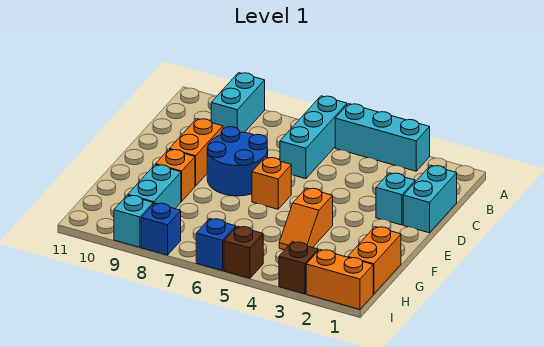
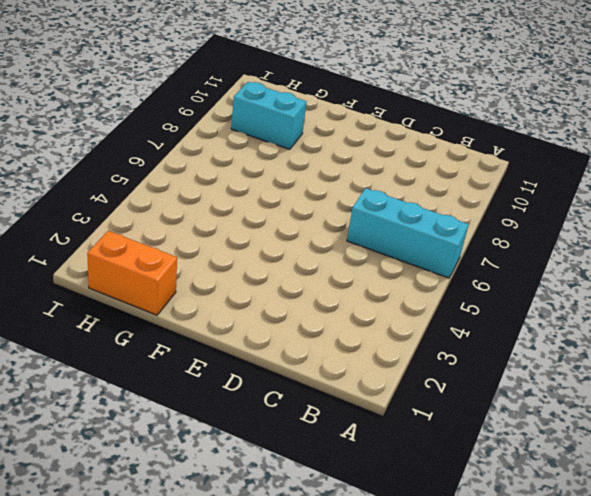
none -> cyan 1x3 brick [335,104,430,171]
none -> cyan 1x2 brick [211,73,265,132]
none -> cyan 1x2 brick [403,165,457,233]

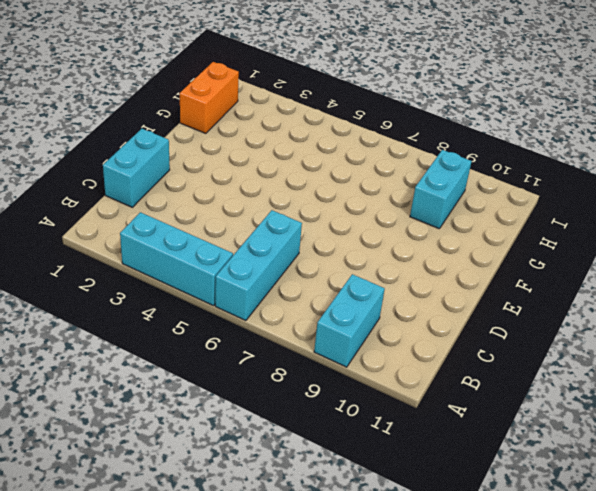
none -> cyan 1x1 brick [376,173,415,225]
none -> blue 2x2 round brick [207,127,268,196]
none -> orange 1x2 brick [170,119,223,186]

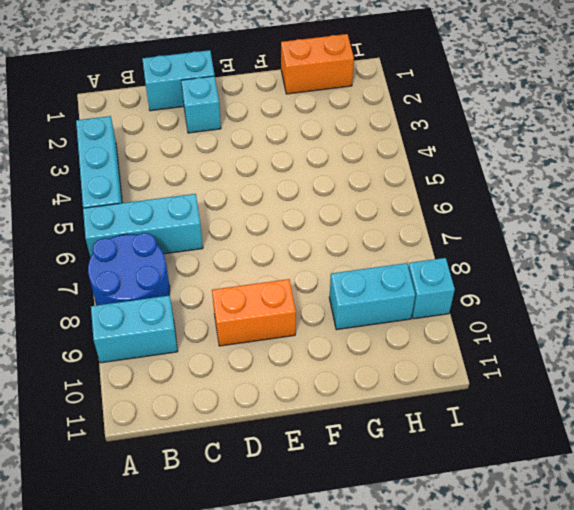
blue 2x2 round brick [88,233,170,305] -> blue 2x2 round brick moved to [207,127,268,196]
none -> orange 1x1 brick [252,157,291,209]
none -> orange 1x2 slope [279,188,333,250]
none -> orange 1x1 brick [156,149,195,201]

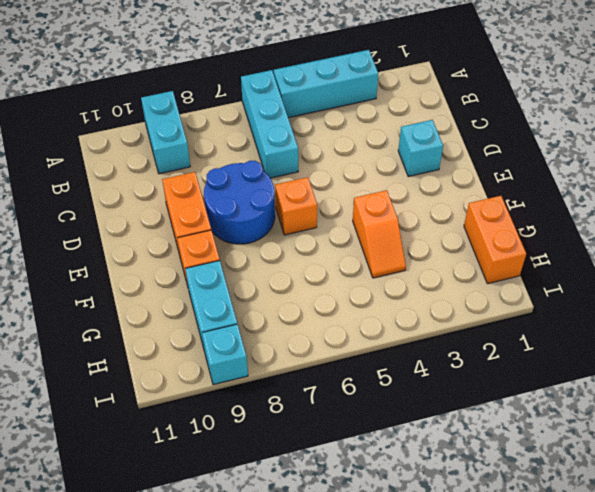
none -> cyan 1x2 brick [403,165,457,233]
none -> orange 1x2 brick [306,250,373,309]
none -> brown 1x1 brick [279,242,318,294]

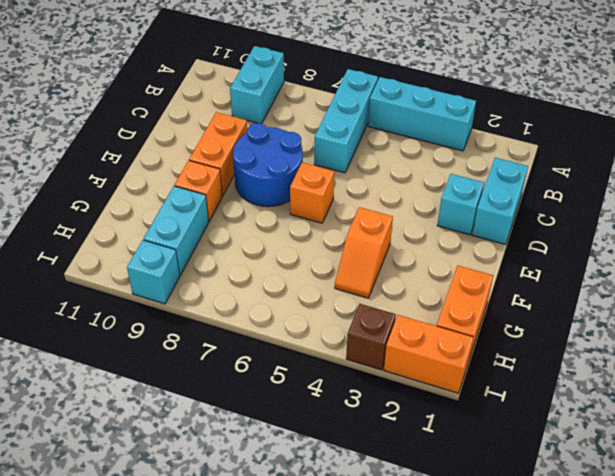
none -> brown 1x1 brick [224,226,263,278]
none -> blue 1x1 brick [196,219,236,271]
none -> blue 1x1 brick [141,203,181,255]

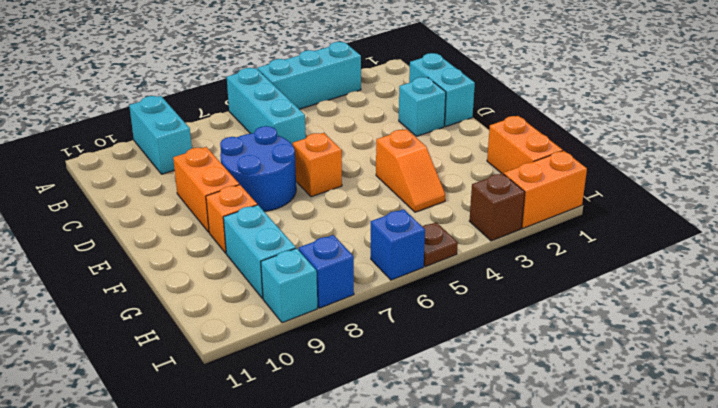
brown 1x1 plate [423,222,458,267] -> brown 1x1 brick [224,226,263,278]

